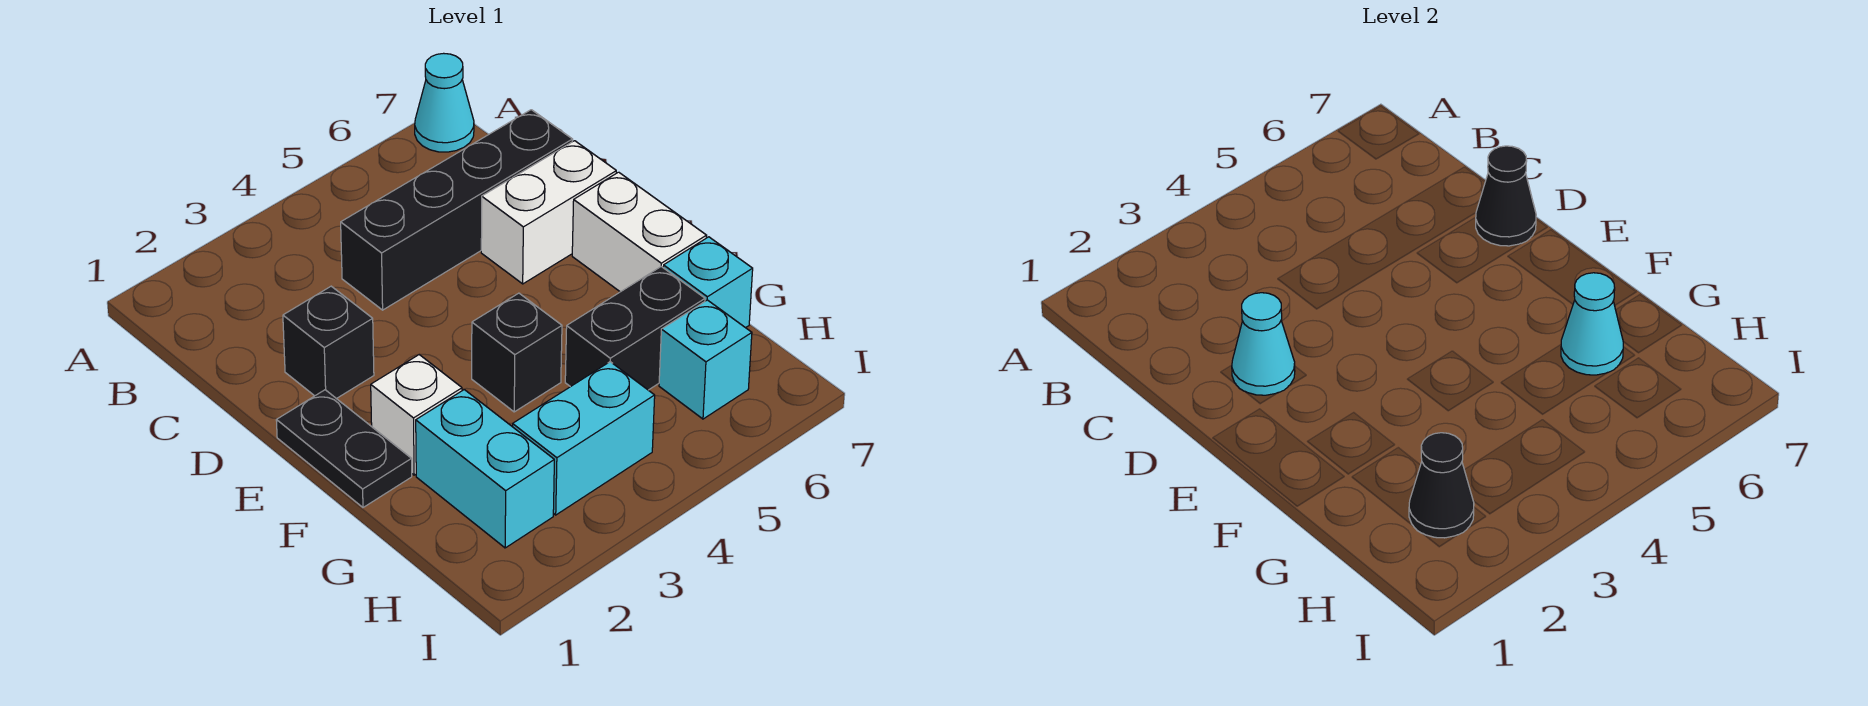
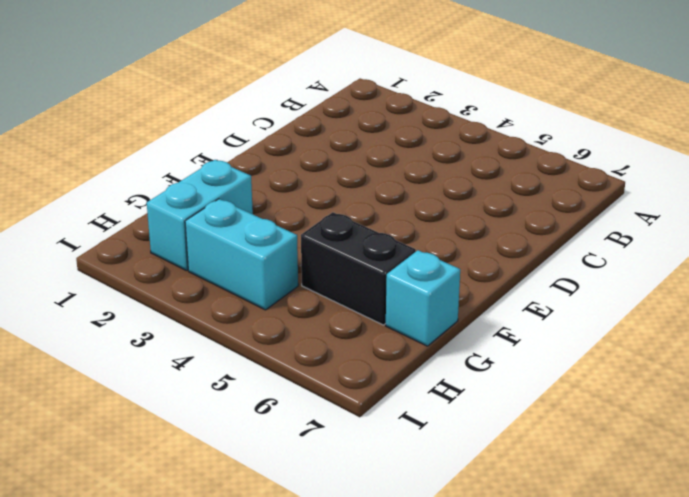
none -> cyan 1x1 cone [415,53,474,152]
none -> black 1x4 brick [341,110,573,310]
none -> black 1x1 brick [283,286,374,399]

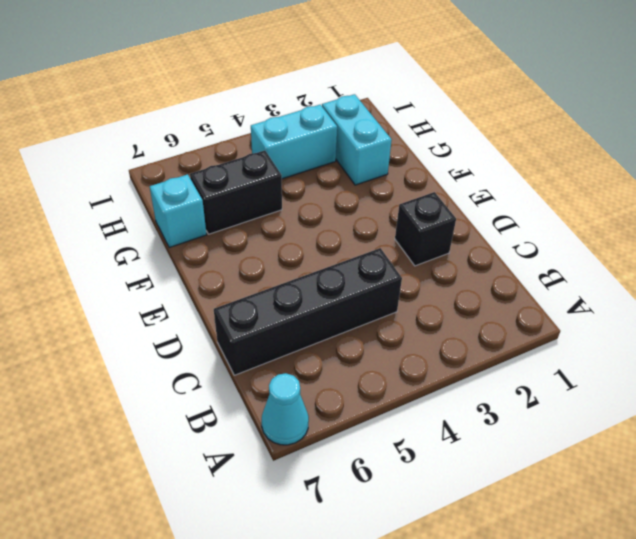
none -> white 1x2 brick [481,141,616,284]
none -> black 1x2 plate [276,390,412,507]
none -> white 1x2 brick [572,172,707,292]

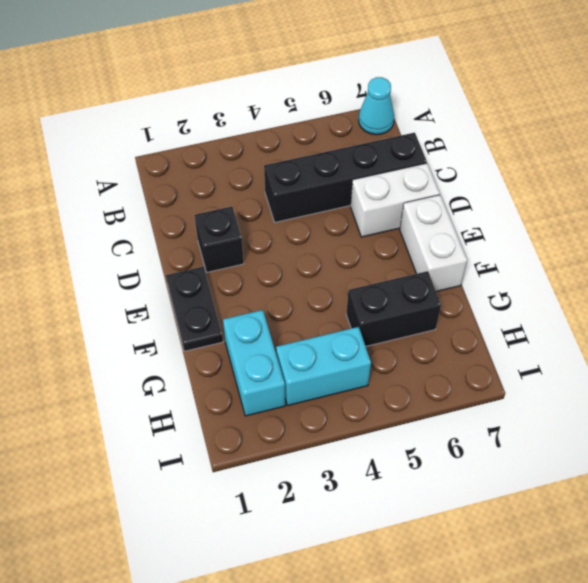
none -> white 1x1 brick [371,355,462,475]
none -> black 1x1 brick [472,293,562,412]
none -> cyan 1x1 brick [663,237,753,328]

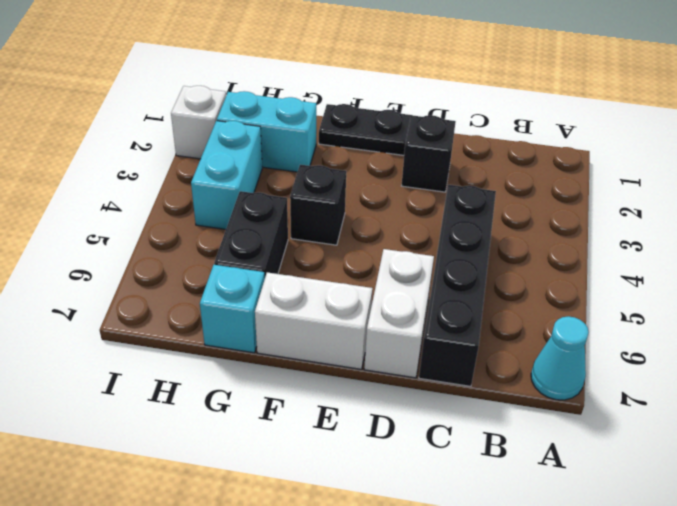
white 1x1 brick [171,86,226,159] -> white 1x1 brick moved to [371,355,462,475]
none -> cyan 1x1 brick [659,300,752,419]
none -> cyan 1x1 cone [1232,293,1295,395]
none -> black 1x1 cone [1476,146,1536,246]

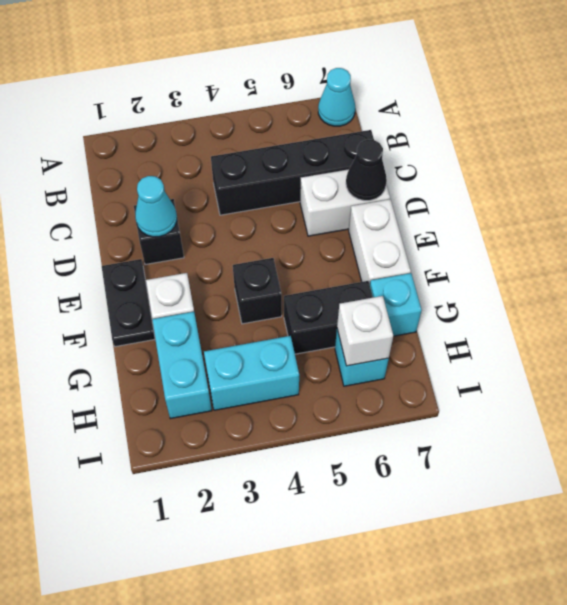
white 1x1 brick [337,296,393,366] -> none
none -> cyan 1x1 cone [1561,273,1623,375]
none -> black 1x1 cone [1409,433,1474,538]

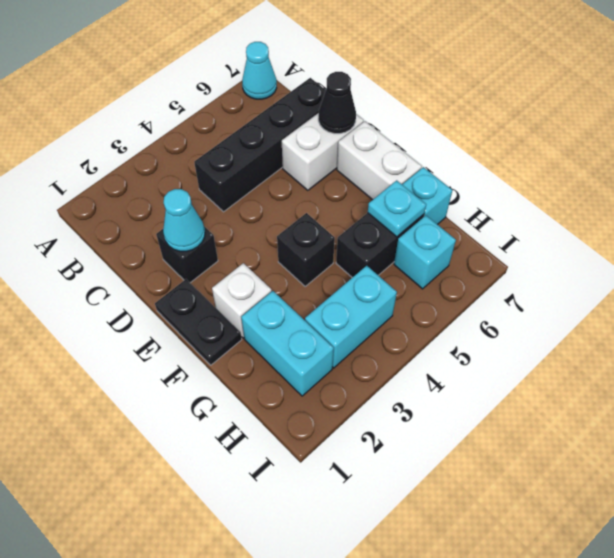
cyan 1x1 plate [368,180,426,237] -> cyan 1x1 cone [1561,273,1623,375]
none -> black 1x1 cone [1409,433,1474,538]

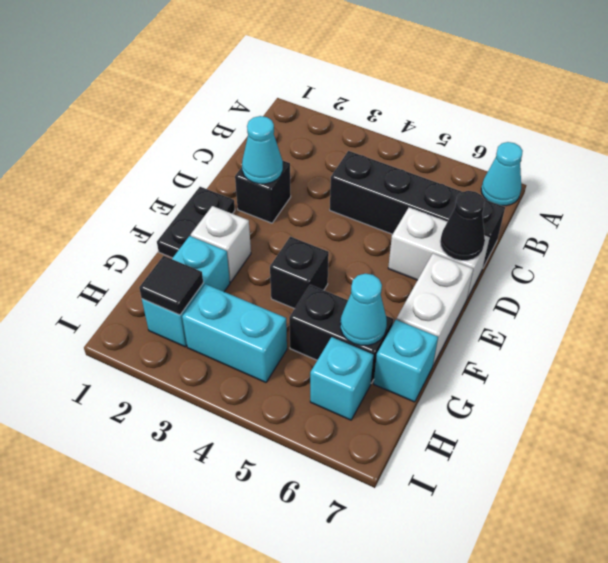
black 1x1 tile [139,256,203,315] -> black 1x1 cone [1409,433,1474,538]

